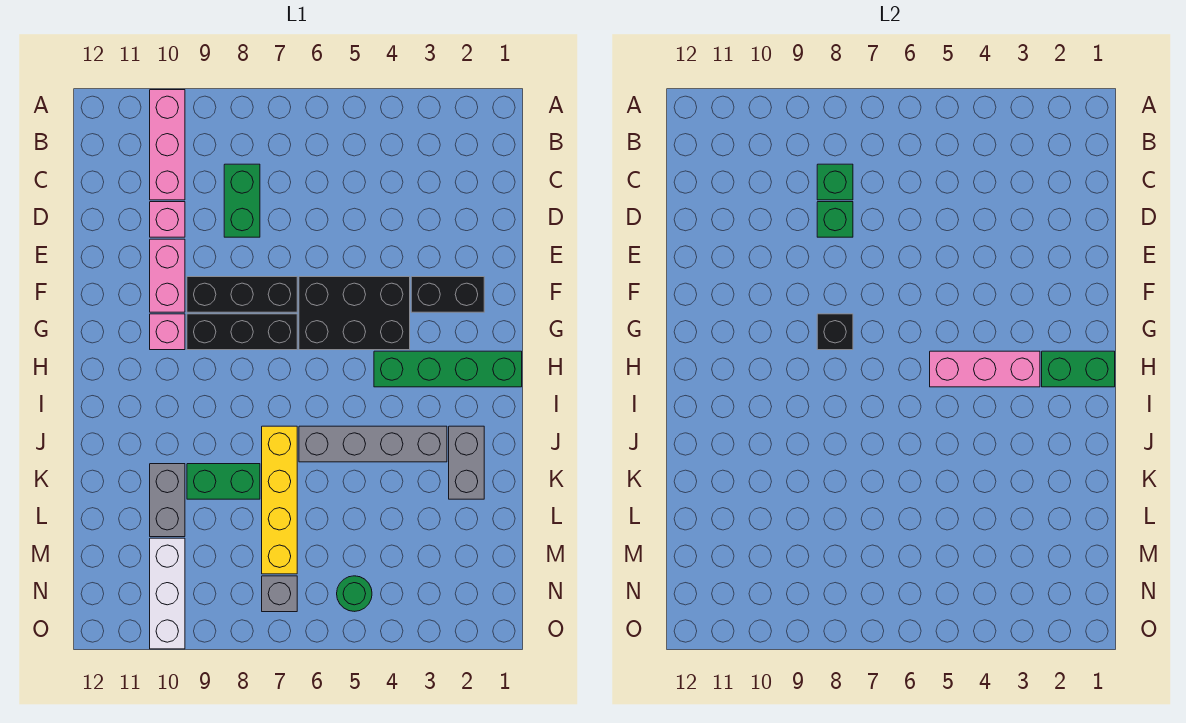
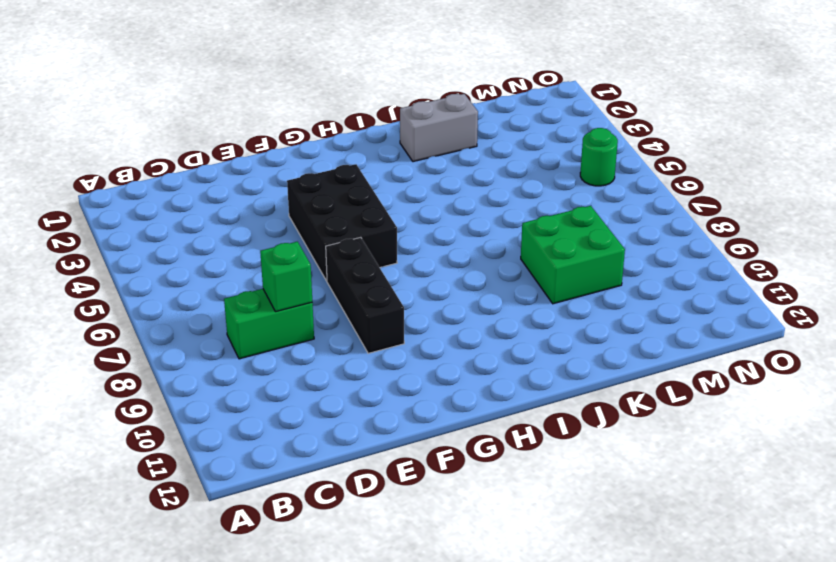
green 2x2 brick [521,206,625,304] -> green 1x2 brick [187,464,260,499]
none -> pink 1x3 brick [150,90,185,200]
none -> pink 1x1 brick [150,202,185,237]
none -> pink 1x2 brick [150,239,185,312]

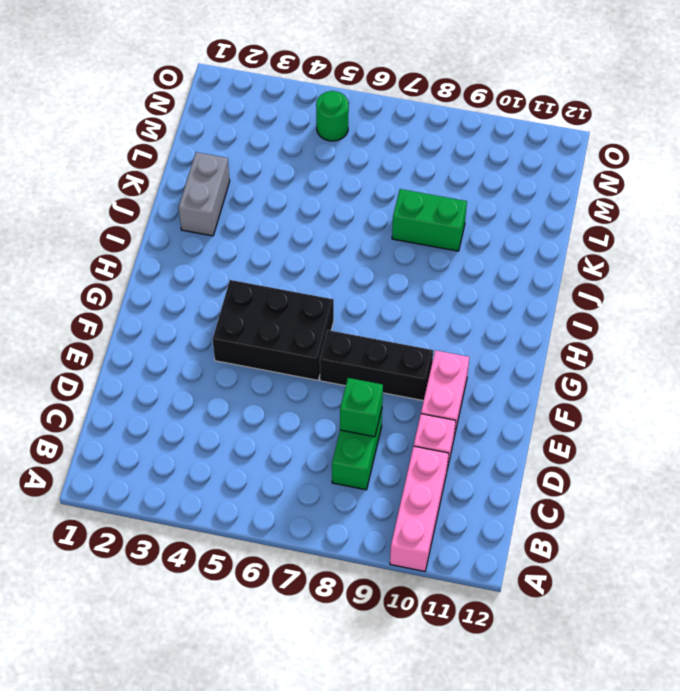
none -> black 1x2 brick [411,277,484,312]
none -> black 1x3 brick [187,314,297,350]
none -> pink 1x1 brick [150,314,185,350]

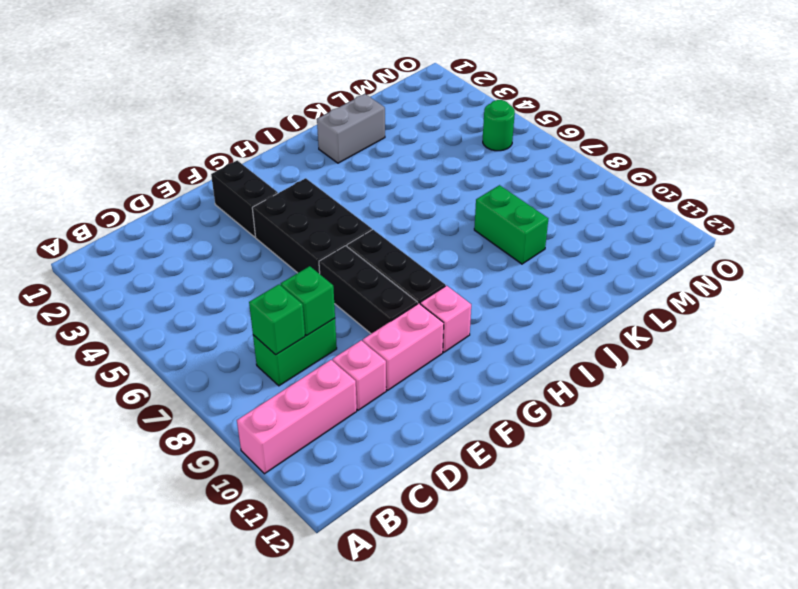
none -> green 1x4 brick [374,351,522,387]
none -> grey 1x4 brick [299,426,447,462]
none -> yellow 1x4 brick [262,426,297,574]

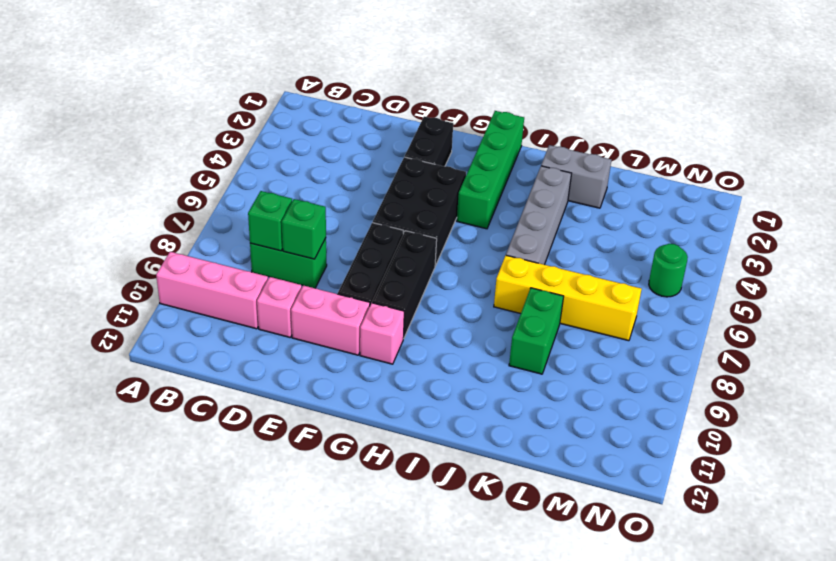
none -> grey 1x2 brick [150,464,185,537]
none -> white 1x3 brick [150,538,185,649]
none -> grey 1x1 brick [262,576,297,612]

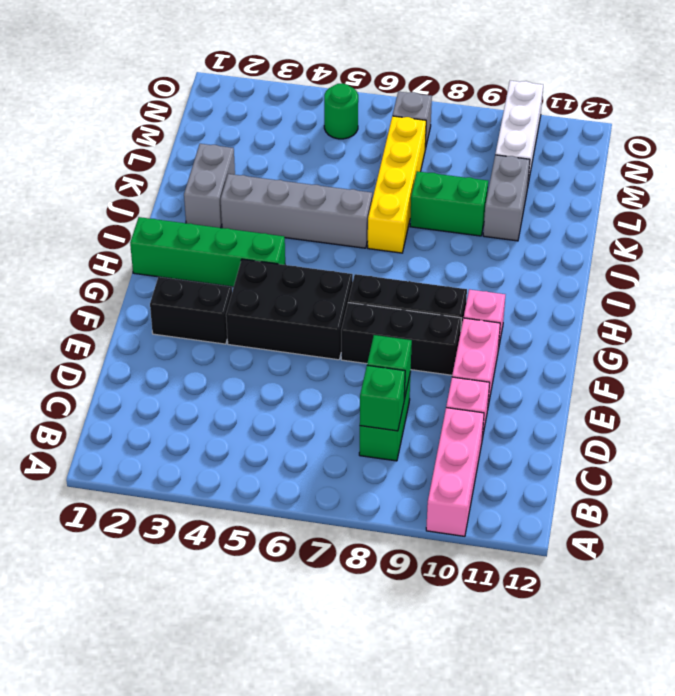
none -> black 1x1 brick [817,314,853,350]
none -> green 1x2 brick [1042,351,1115,387]
none -> pink 1x3 brick [930,351,1040,387]

